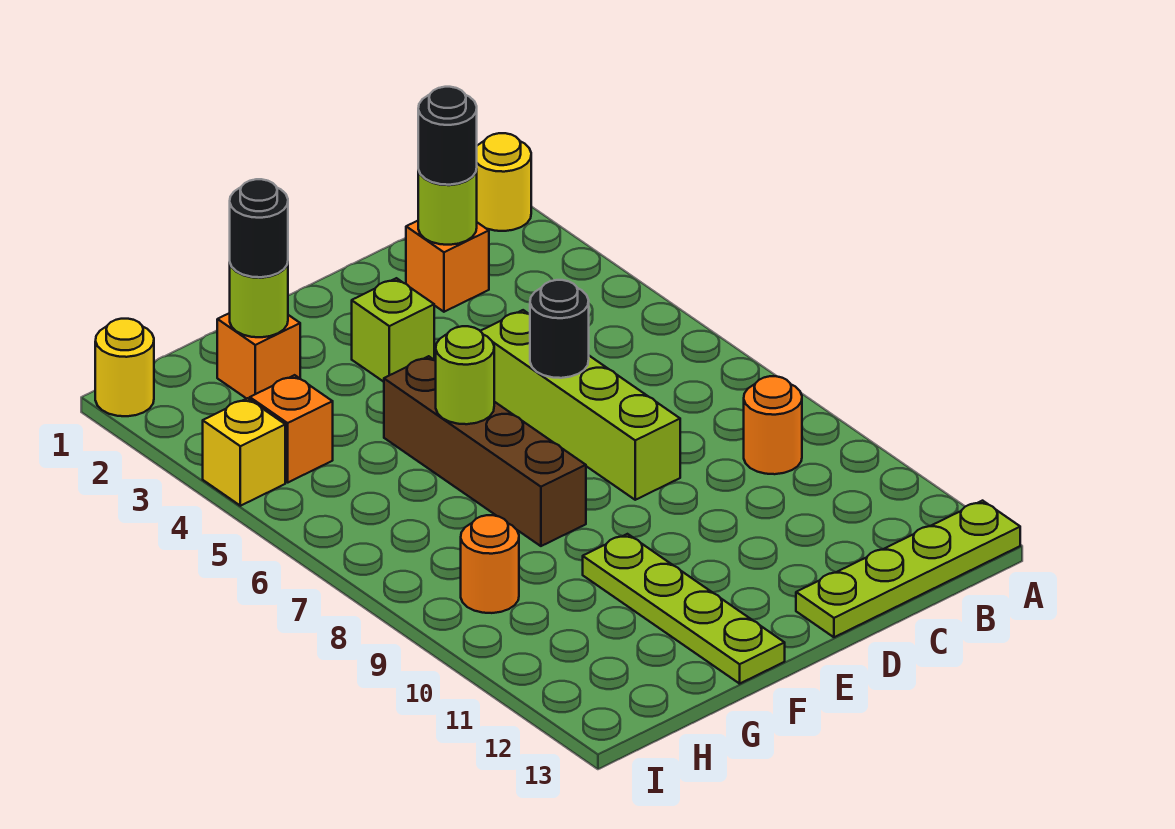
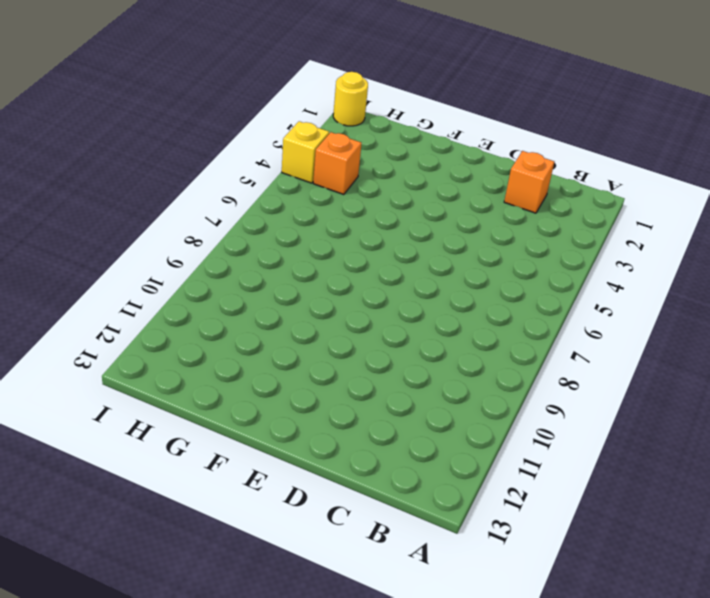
none -> yellow 1x1 round brick [477,133,531,231]
none -> lime 1x4 plate [796,501,1020,637]
none -> orange 1x1 round brick [744,376,802,474]

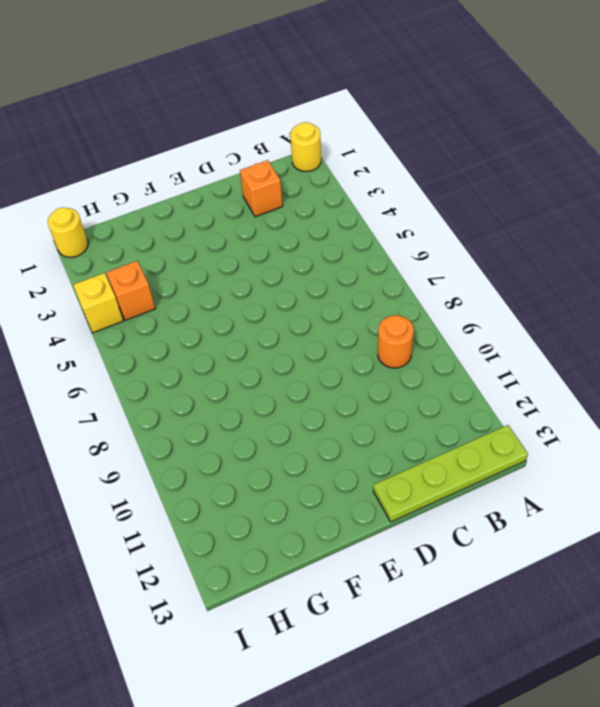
none -> lime 1x4 brick [481,310,680,500]
none -> lime 1x1 brick [352,278,434,382]
none -> brown 1x4 brick [384,356,586,546]

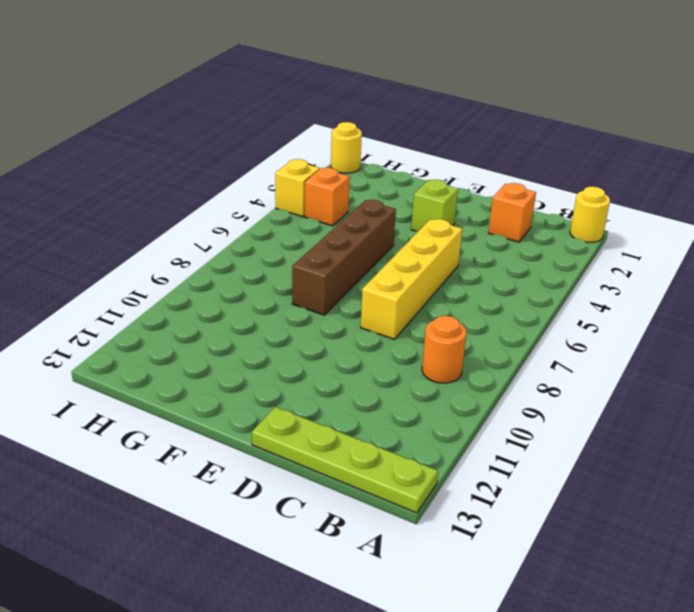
yellow 1x4 brick [361,219,462,339] -> lime 1x4 brick [481,310,680,500]
none -> lime 1x4 plate [583,534,785,684]
none -> orange 1x1 brick [217,313,300,399]
none -> orange 1x1 round brick [461,515,519,613]

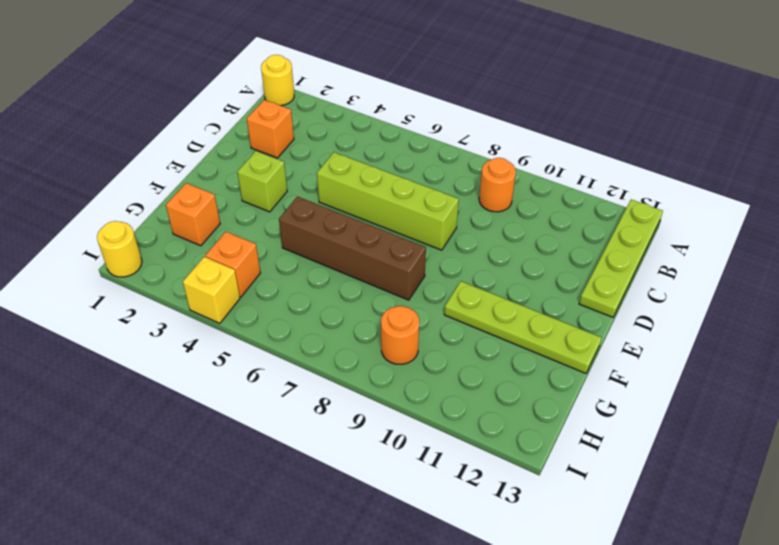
none -> lime 1x1 round brick [418,169,477,245]
none -> black 1x1 round brick [530,280,589,378]
none -> lime 1x1 round brick [436,326,494,424]

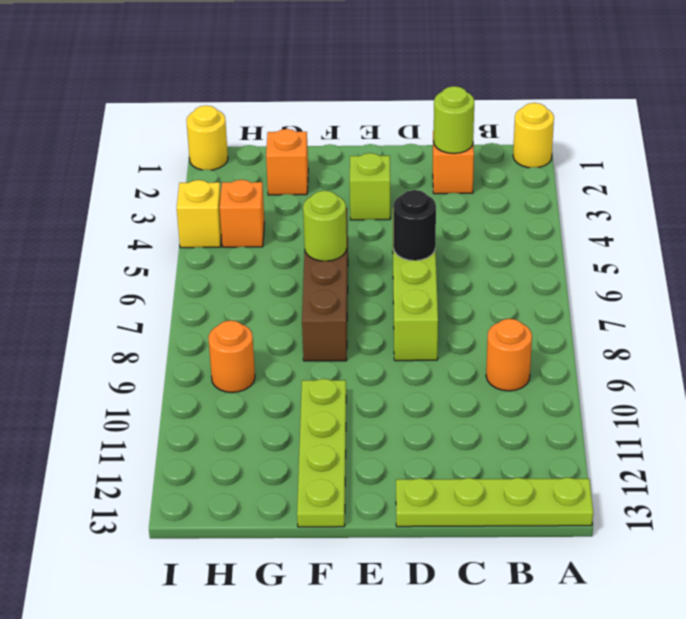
none -> lime 1x1 round brick [230,264,288,337]
none -> black 1x1 round brick [418,87,477,185]
none -> black 1x1 round brick [230,179,288,277]

